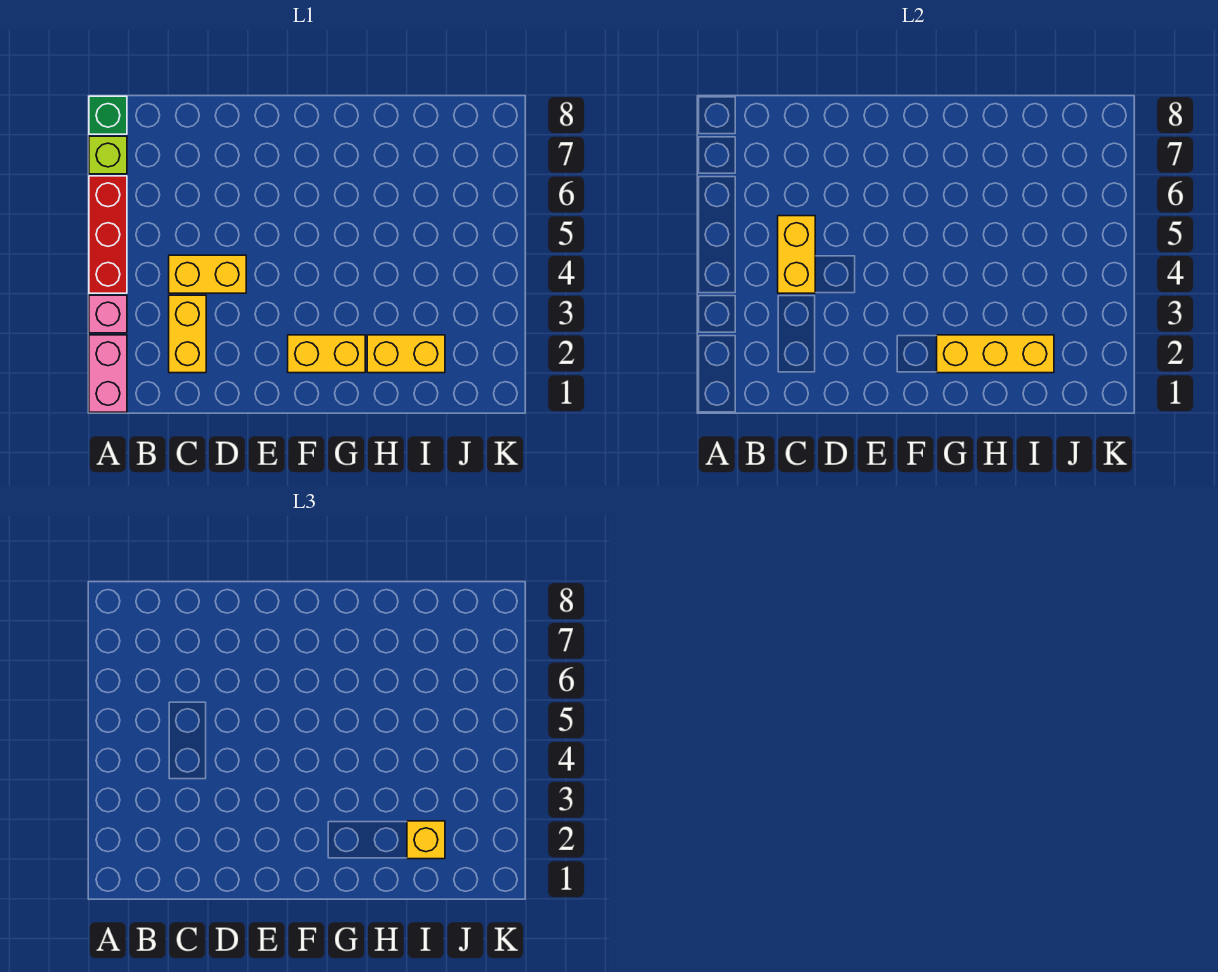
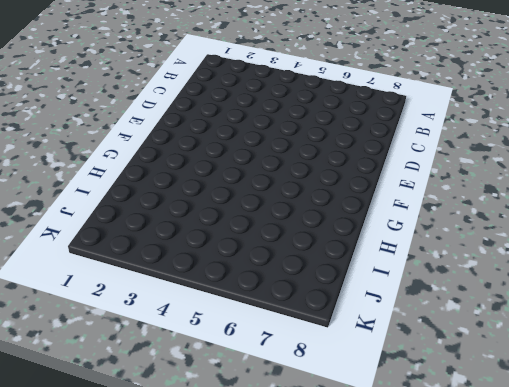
none -> pink 1x2 brick [89,335,127,412]
none -> pink 1x1 brick [89,295,127,333]
none -> red 1x3 brick [89,176,127,293]

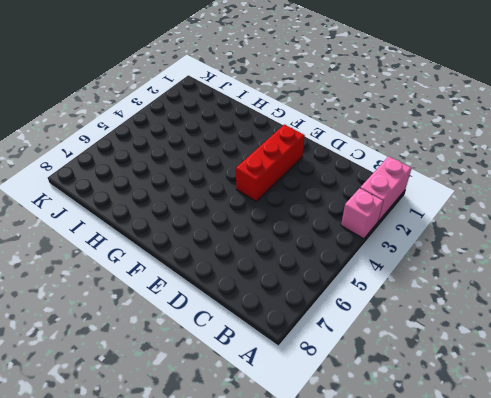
red 1x3 brick [236,125,305,201] -> red 1x3 brick moved to [89,176,127,293]
none -> lime 1x1 brick [89,136,127,174]
none -> green 1x1 brick [89,96,127,134]
none -> yellow 1x2 brick [169,295,206,373]

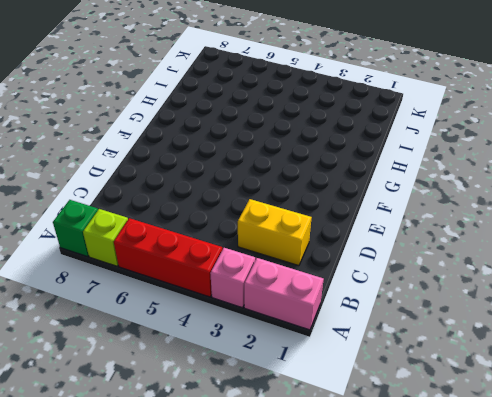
none -> yellow 1x2 brick [169,255,246,293]
none -> yellow 1x2 brick [288,335,365,373]
none -> yellow 1x2 brick [367,335,445,373]

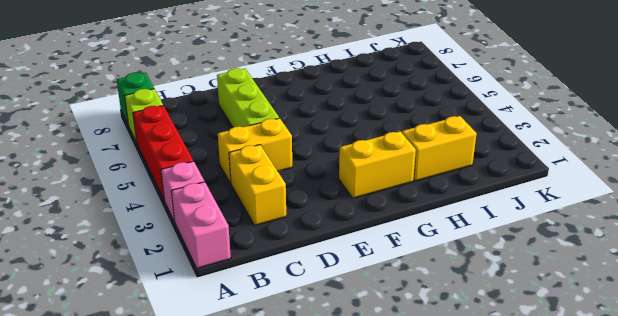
lime 1x3 brick [217,68,279,127] -> none
none -> yellow 1x2 brick [778,216,815,293]
none -> yellow 1x3 brick [937,335,1054,373]
none -> yellow 1x1 brick [407,821,445,859]

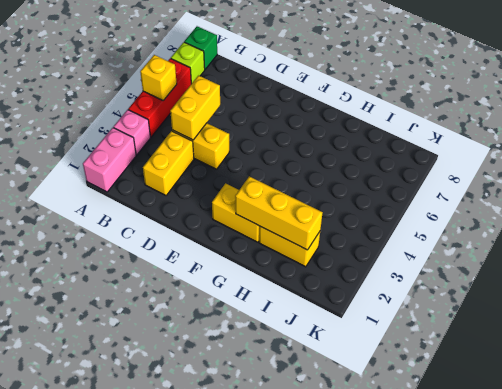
yellow 1x1 brick [140,55,177,101] -> yellow 1x1 brick moved to [407,821,445,859]

